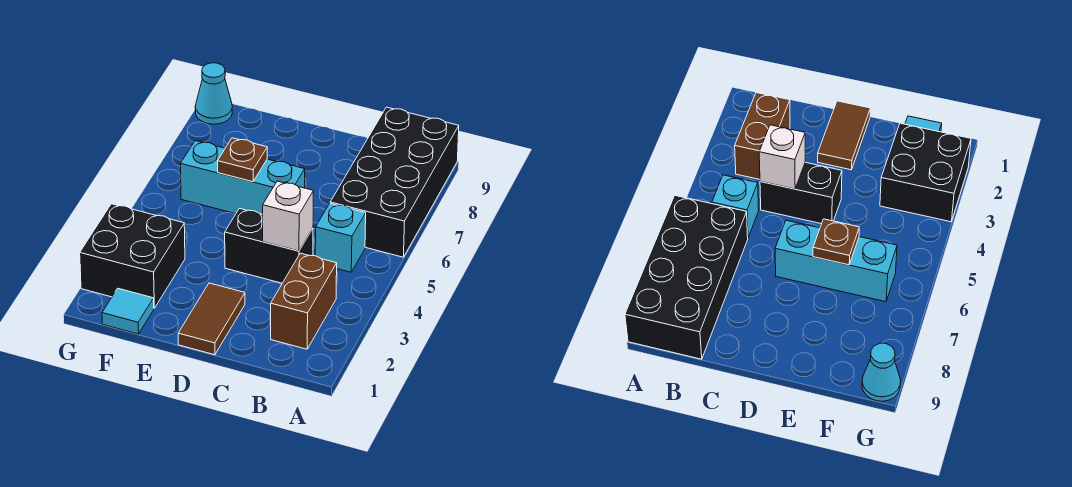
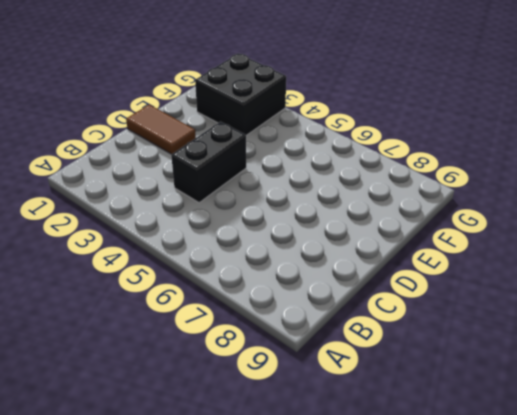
none -> black 2x4 brick [330,107,459,257]
none -> brown 1x2 brick [271,253,337,349]

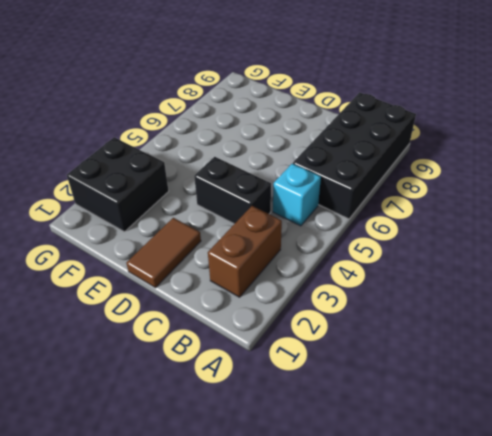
none -> cyan 1x3 brick [181,141,305,214]
none -> cyan 1x1 tile [102,288,154,334]

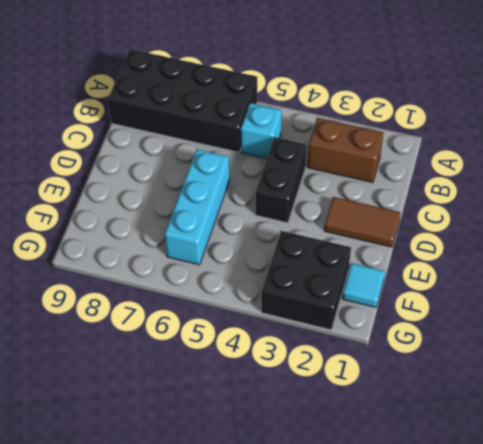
none -> cyan 1x1 cone [195,63,232,124]
none -> white 1x1 brick [263,181,313,251]

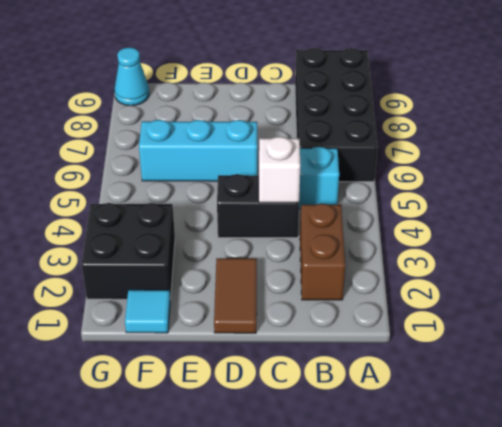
none -> brown 1x1 plate [218,138,267,182]

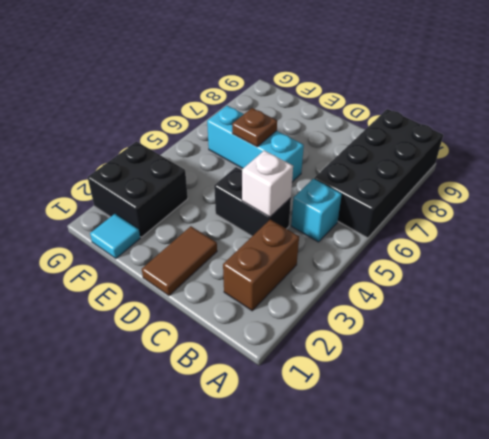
none -> cyan 1x1 cone [195,63,232,124]

